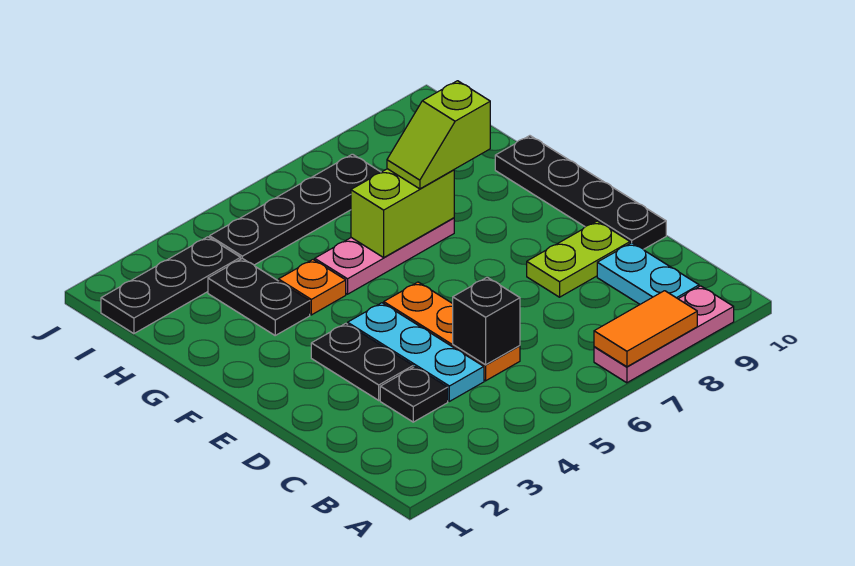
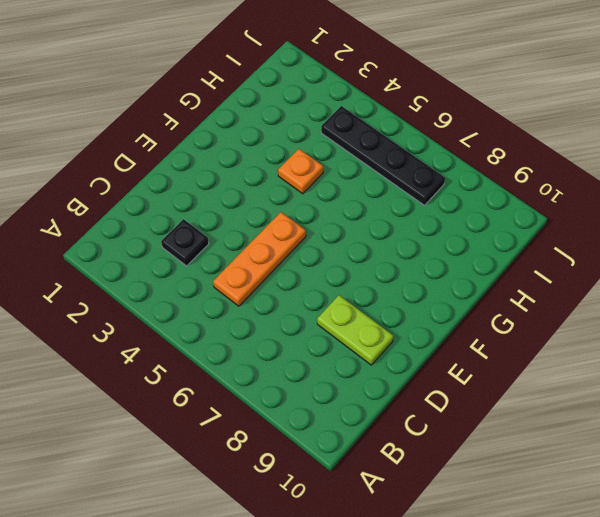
none -> pink 1x3 plate [594,286,734,383]
none -> cyan 1x2 plate [597,243,699,304]
none -> cyan 1x3 plate [348,303,484,401]

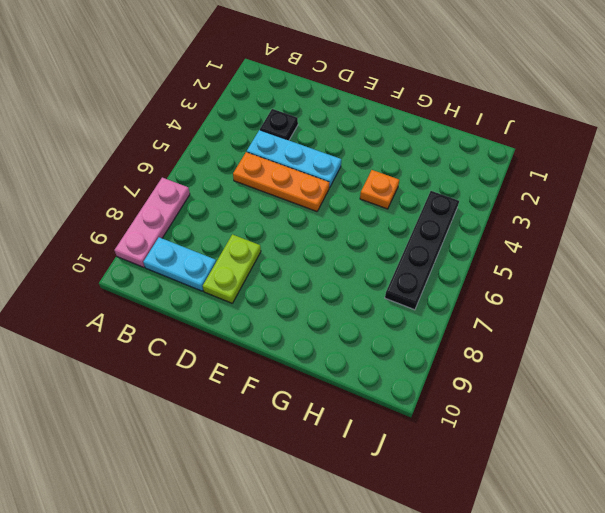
none -> black 1x2 plate [311,323,413,400]
none -> black 1x4 plate [495,136,666,249]
none -> black 1x2 plate [208,258,310,335]

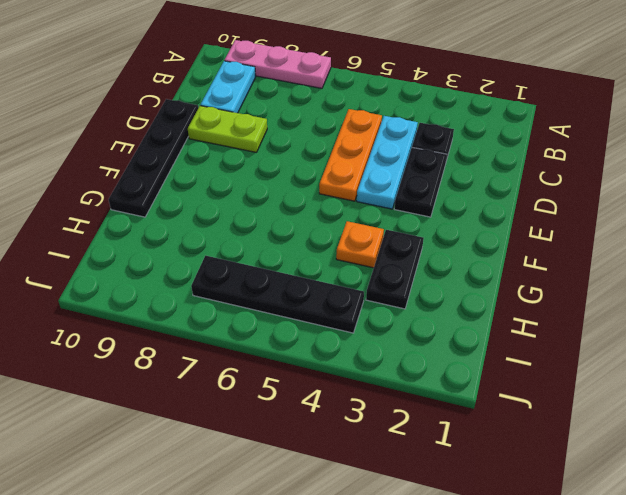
none -> pink 1x3 plate [315,218,454,294]
none -> black 1x3 plate [101,237,241,334]
none -> orange 1x2 tile [594,291,697,367]

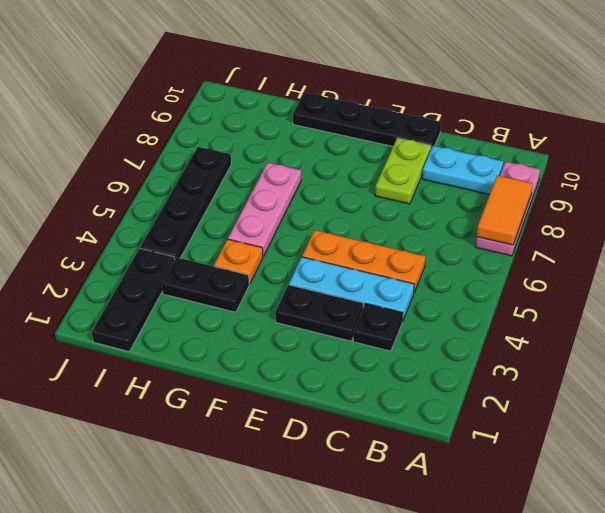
none -> black 1x1 brick [453,277,520,365]
none -> lime 1x2 brick [351,169,454,257]
none -> lime 1x2 slope [387,81,490,189]

